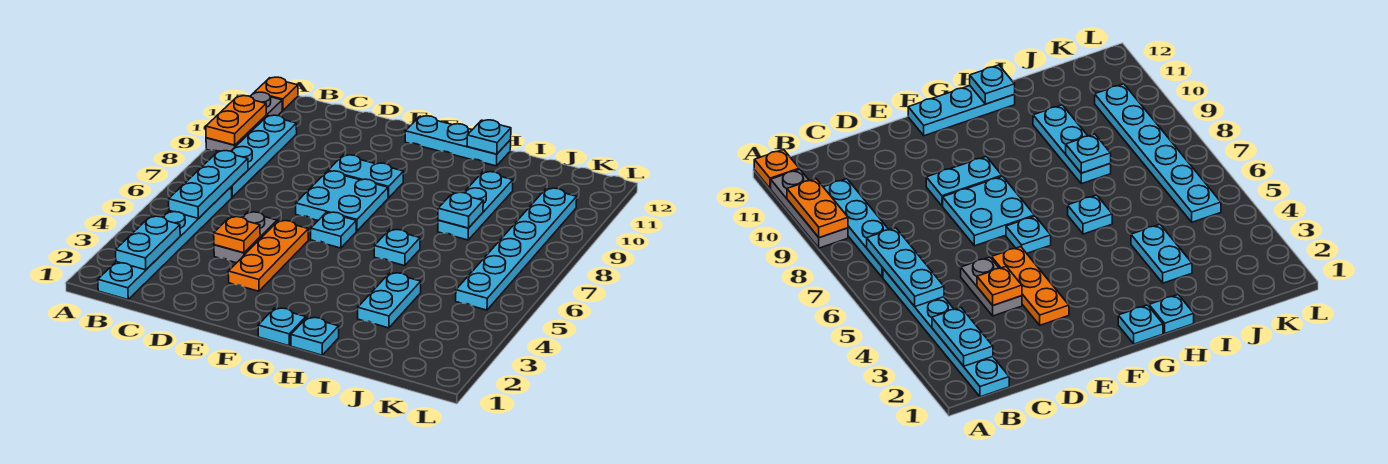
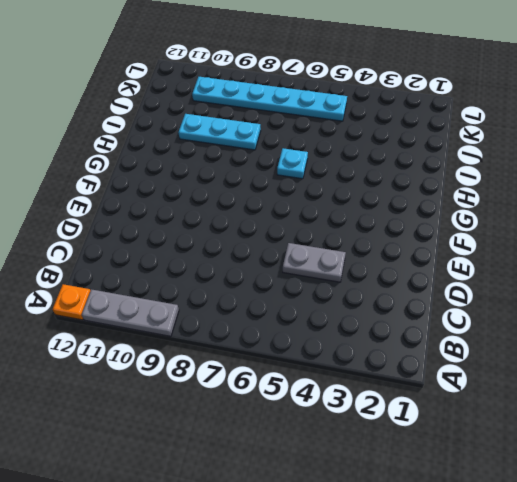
none -> cyan 1x6 plate [98,187,232,300]
none -> cyan 1x4 plate [231,115,297,197]
none -> orange 1x3 plate [228,221,308,291]

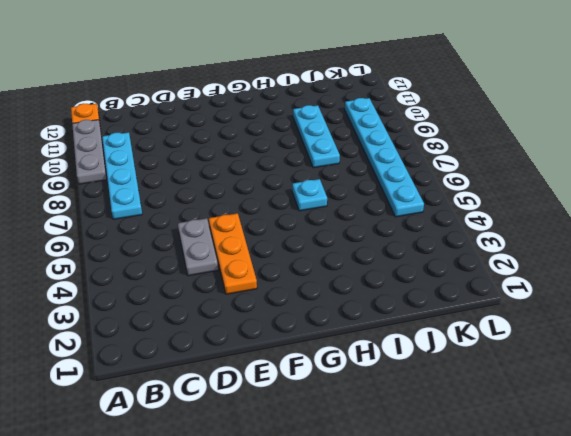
none -> cyan 1x6 plate [98,187,232,300]
none -> cyan 2x2 plate [296,171,388,231]
none -> cyan 1x2 plate [328,155,404,198]

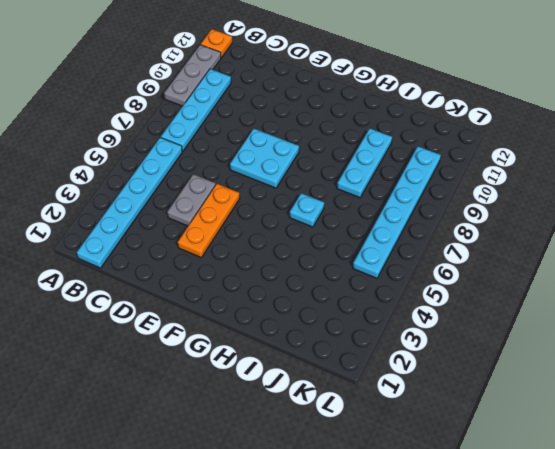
none -> cyan 1x2 plate [328,155,404,198]
none -> cyan 1x1 plate [311,212,356,248]
none -> cyan 1x3 plate [405,116,511,166]

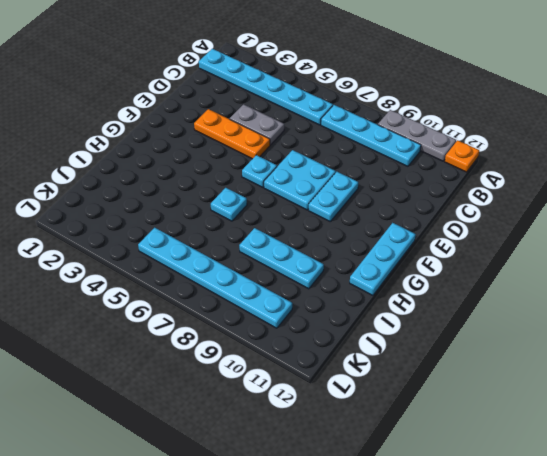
none -> cyan 1x1 plate [258,308,306,346]
none -> cyan 1x1 plate [291,317,339,355]
none -> cyan 1x2 plate [358,273,421,328]

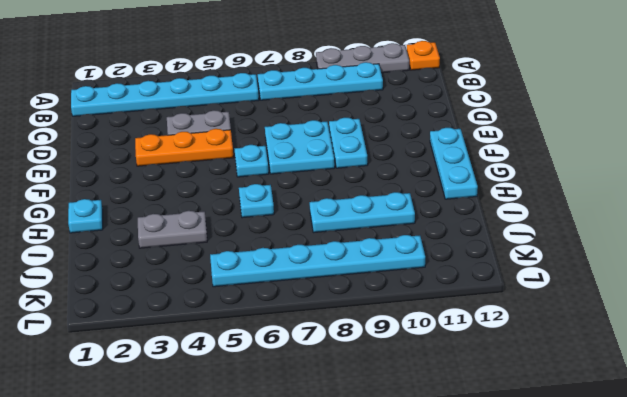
grey 1x2 plate [138,211,207,248] -> cyan 1x2 plate [358,273,421,328]
none -> cyan 1x1 plate [258,308,306,346]
none -> orange 1x2 plate [206,96,266,145]
none -> cyan 1x2 plate [116,216,180,270]

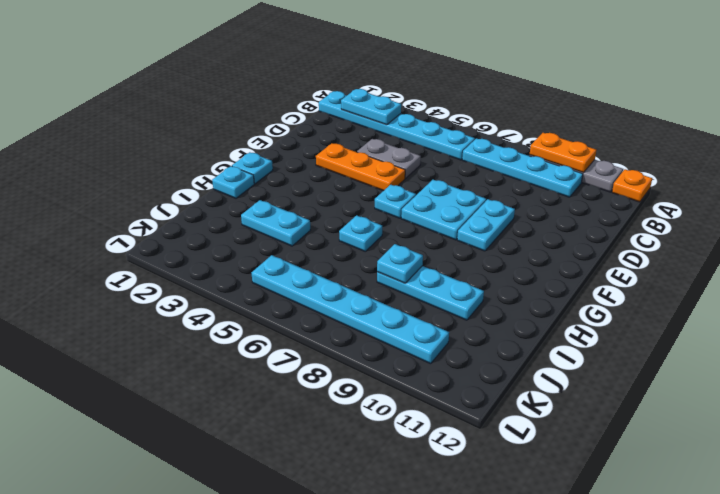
none -> cyan 1x3 plate [405,116,511,166]
none -> cyan 1x3 plate [169,151,248,218]
none -> orange 1x1 plate [214,217,260,253]

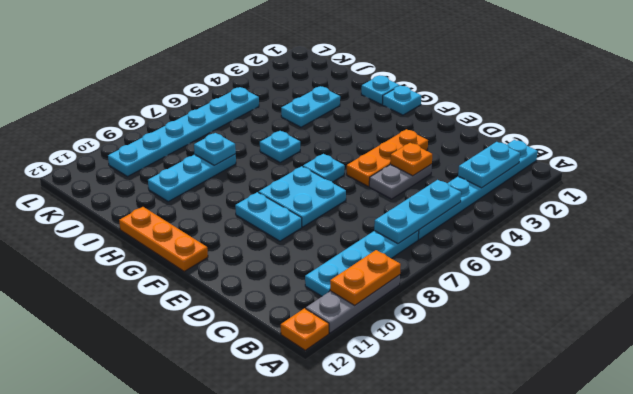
orange 1x3 plate [119,207,208,271] -> cyan 1x3 plate [405,116,511,166]
none -> cyan 1x1 plate [467,120,511,154]

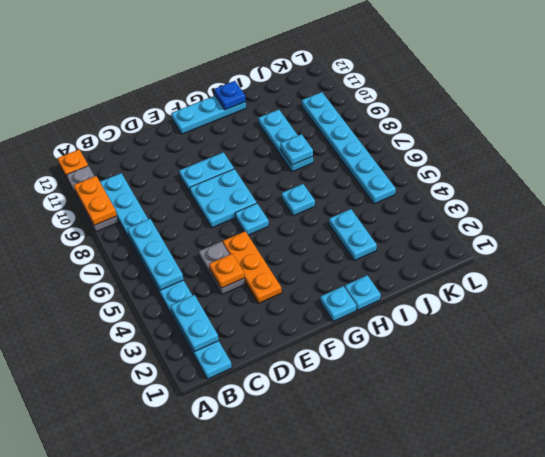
blue 1x1 plate [214,81,246,110] -> cyan 1x1 plate [467,120,511,154]

